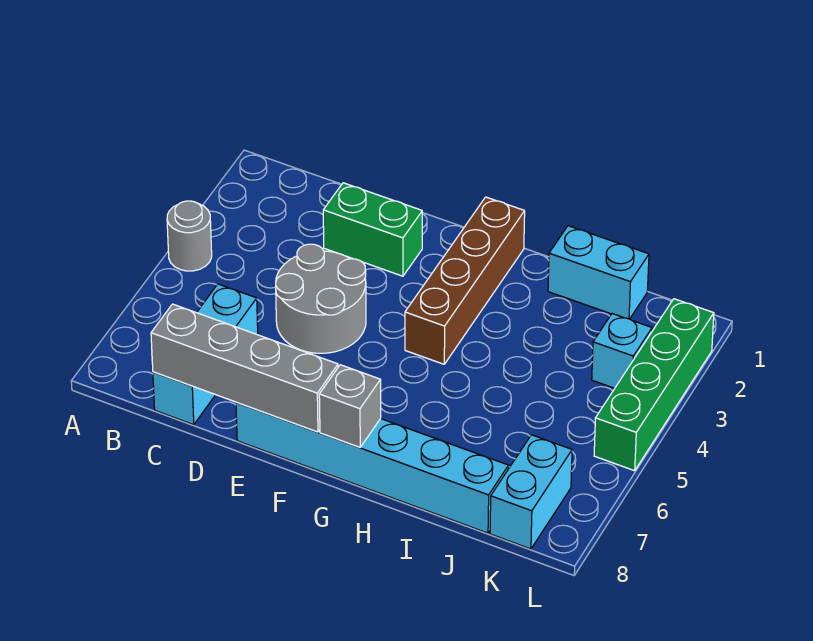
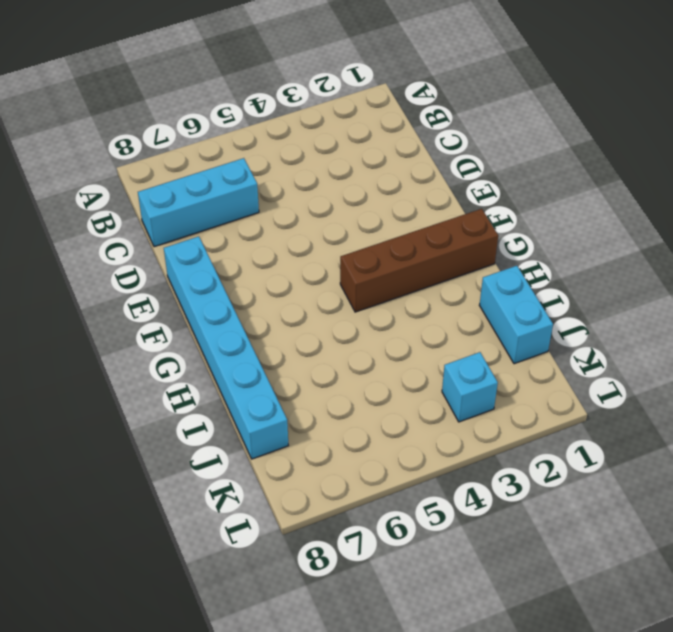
none -> grey 1x1 round brick [167,201,212,271]
none -> green 1x2 brick [323,183,422,276]
none -> grey 2x2 round brick [276,244,366,353]

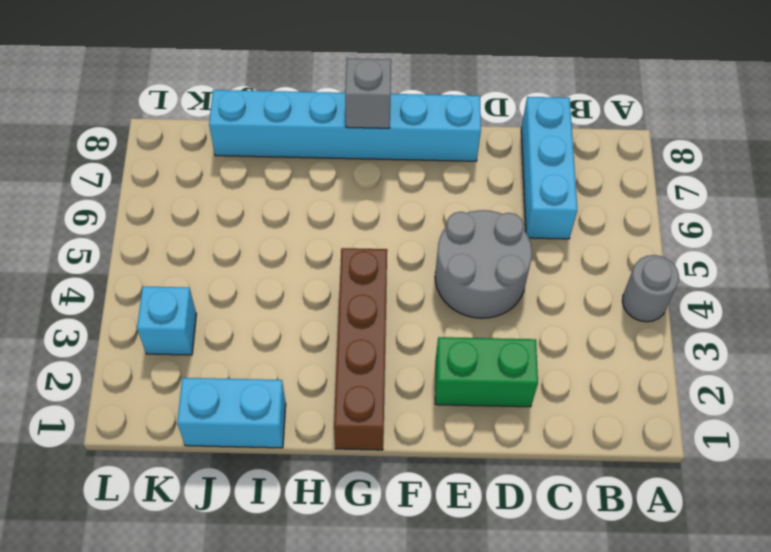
none -> cyan 1x2 brick [490,435,572,549]
none -> green 1x4 brick [594,299,714,471]
none -> grey 1x4 brick [151,304,338,432]

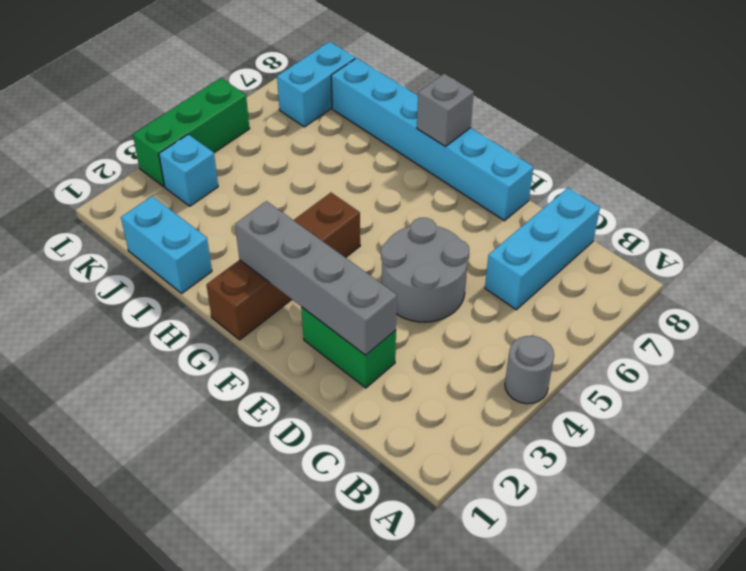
grey 1x4 brick [235,201,397,355] -> grey 1x4 brick moved to [151,304,338,432]
green 1x3 brick [133,78,250,187] -> green 1x4 brick [594,299,714,471]

